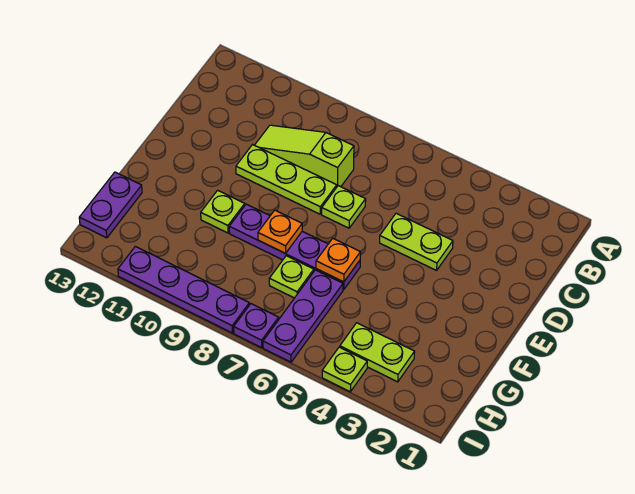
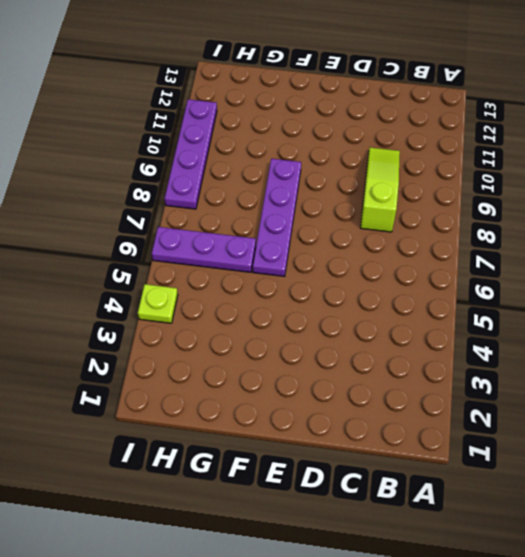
none -> lime 1x2 plate [380,213,453,270]
none -> lime 1x1 plate [322,186,366,228]
none -> lime 1x3 plate [236,145,337,214]

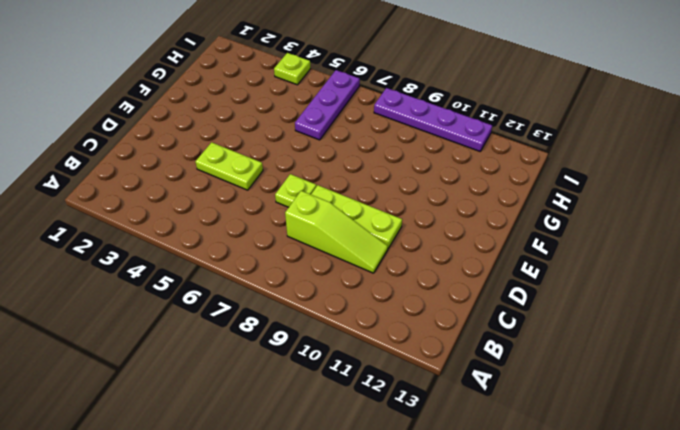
none -> purple 1x4 plate [229,204,360,290]
none -> lime 1x1 plate [201,190,245,233]
none -> lime 1x1 plate [269,256,314,298]

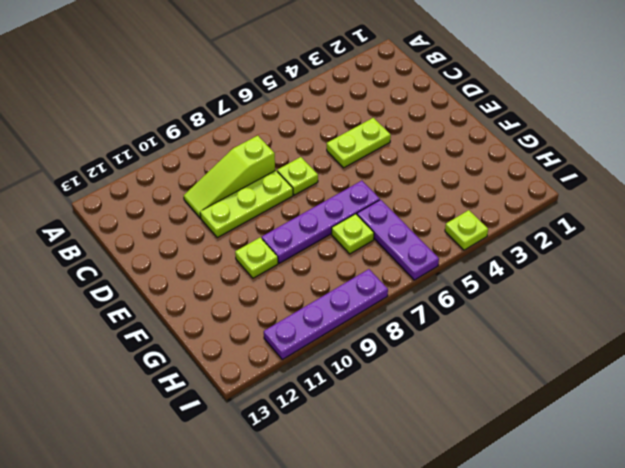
none -> purple 1x2 plate [79,172,142,238]
none -> lime 1x2 plate [340,323,415,382]
none -> purple 1x1 plate [234,304,279,348]

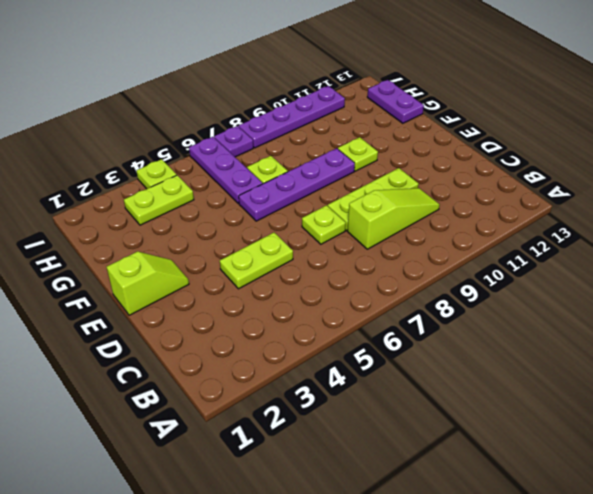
lime 1x2 slope [107,251,189,315] -> none
none -> orange 1x1 plate [316,239,361,282]
none -> orange 1x1 plate [258,210,302,253]

